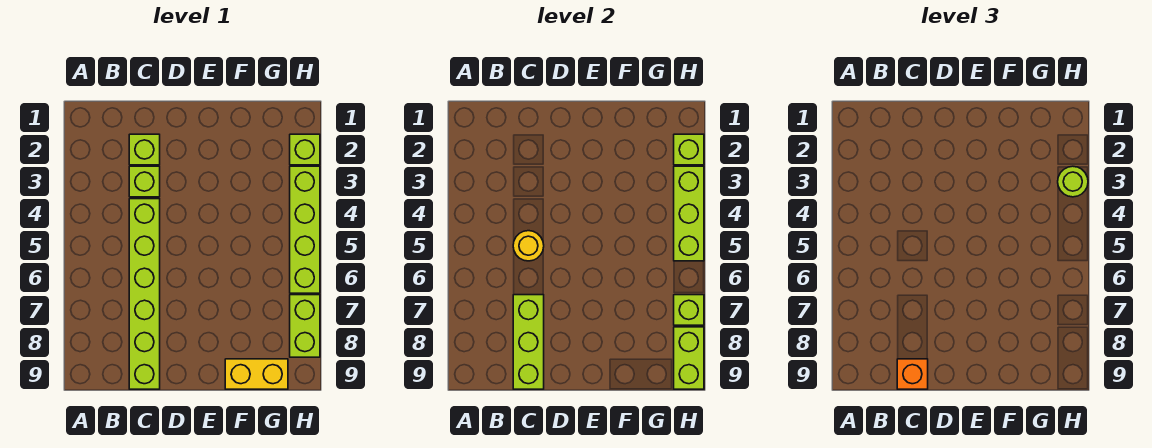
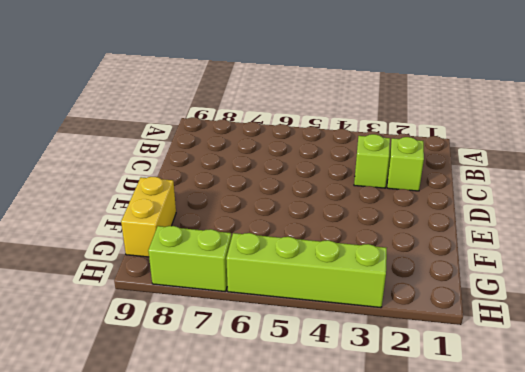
none -> lime 1x6 brick [129,199,160,389]
none -> lime 1x1 brick [290,134,320,165]
none -> yellow 1x1 round brick [513,231,544,261]

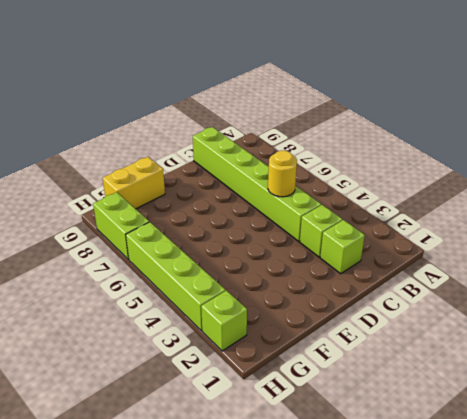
none -> lime 1x3 brick [513,295,544,389]
none -> lime 1x1 brick [674,134,704,165]
none -> lime 1x3 brick [674,166,704,261]

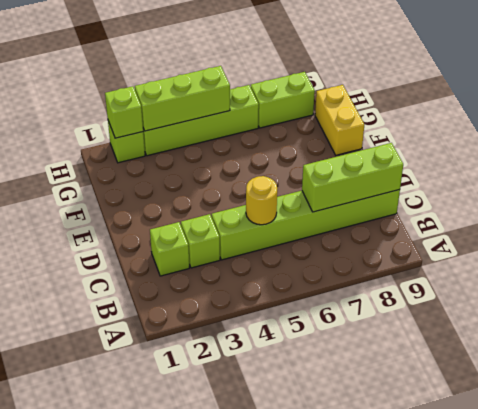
none -> lime 1x1 brick [674,295,704,325]
none -> lime 1x2 brick [674,327,704,389]
none -> orange 1x1 brick [897,359,928,389]

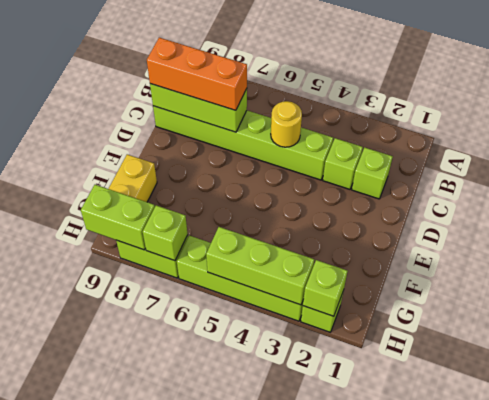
orange 1x3 brick [147,38,247,110] -> orange 1x1 brick [897,359,928,389]
none -> lime 1x1 round brick [1058,166,1088,197]

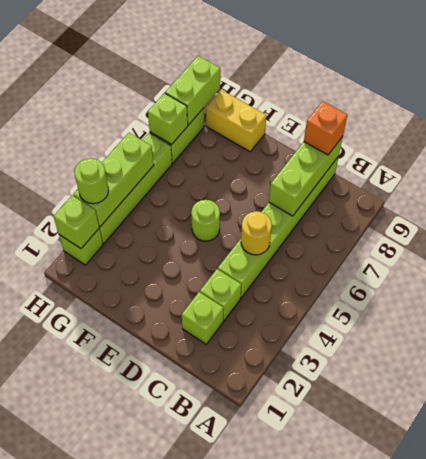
lime 1x1 round brick [191,200,220,241] -> none

